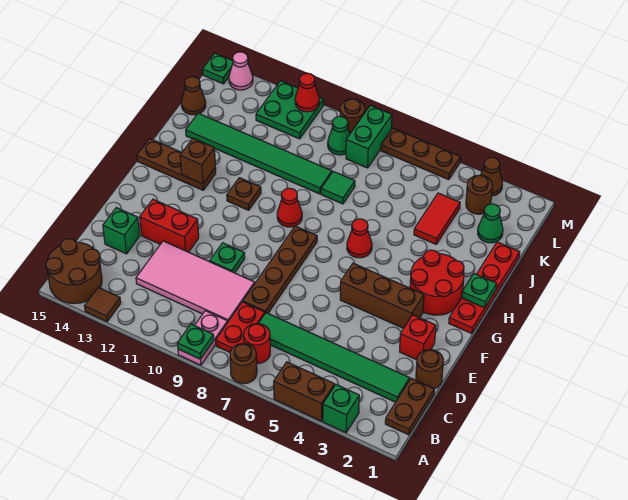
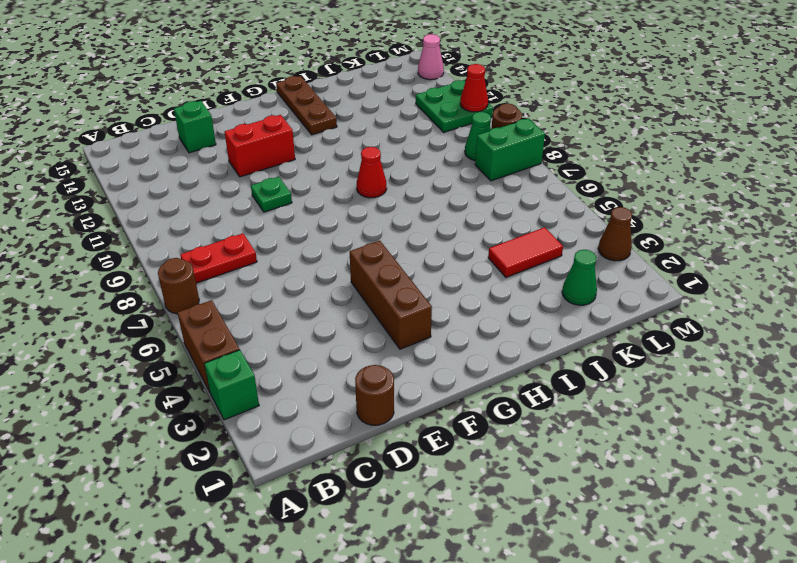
red 1x2 brick [225,115,295,177] -> red 1x2 brick turned to [140,199,199,252]
none -> pink 1x2 plate [178,311,228,365]
none -> brown 1x1 tile [85,287,121,322]
none -> brown 2x2 round brick [46,239,102,303]
none -> brown 1x2 plate [385,378,434,435]

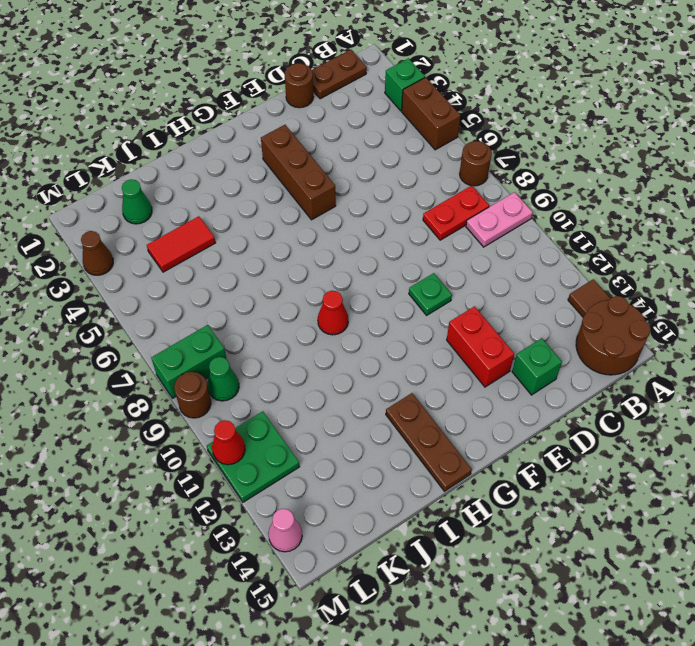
none -> red 1x1 round brick [244,324,270,364]
none -> green 1x6 tile [258,313,410,402]
none -> pink 2x4 tile [136,241,255,321]
none -> brown 1x4 plate [243,226,317,313]

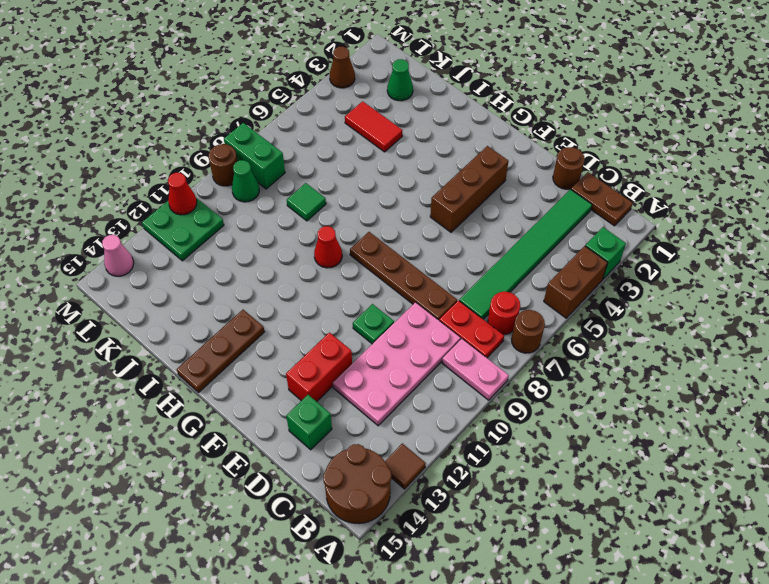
pink 2x4 plate [333,302,461,426] -> pink 2x4 tile [136,241,255,321]
none -> red 1x1 brick [400,315,436,360]
none -> red 1x4 plate [449,242,520,334]
none -> red 2x2 round brick [410,250,464,315]
none -> red 1x1 cone [347,219,372,258]

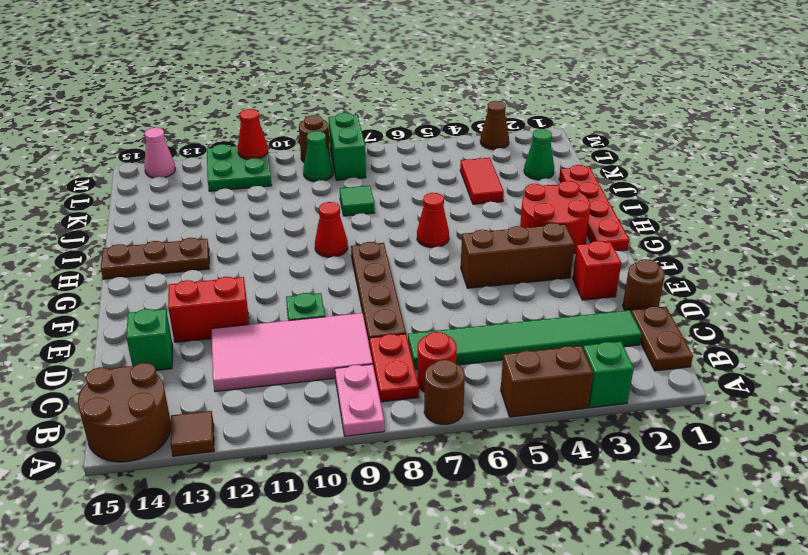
none -> brown 1x1 plate [227,178,261,210]
none -> green 1x6 tile [186,113,332,194]
none -> brown 1x1 cone [181,77,206,115]
none -> brown 1x1 round brick [466,175,492,214]

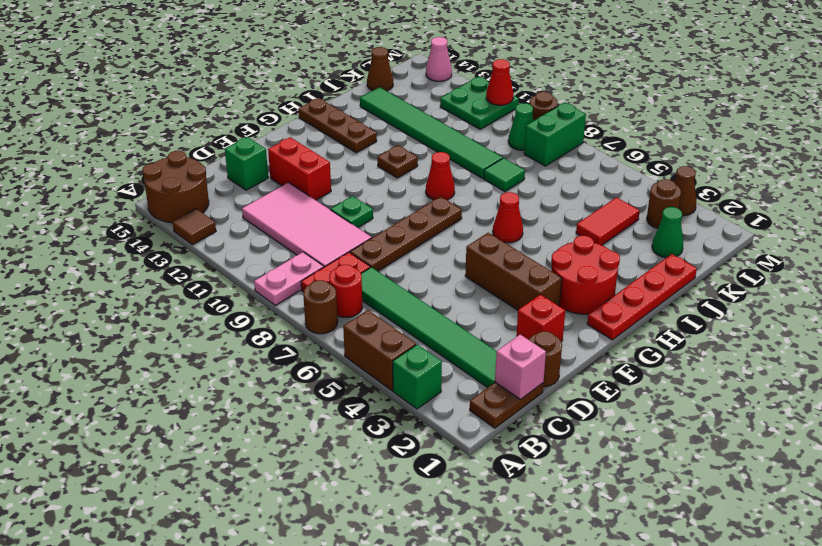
pink 1x1 brick [495,335,546,399] -> none
none -> brown 1x3 plate [381,128,460,180]
none -> green 1x1 plate [203,53,233,84]
none -> green 1x1 plate [178,324,214,359]
none -> green 1x1 plate [462,274,497,308]

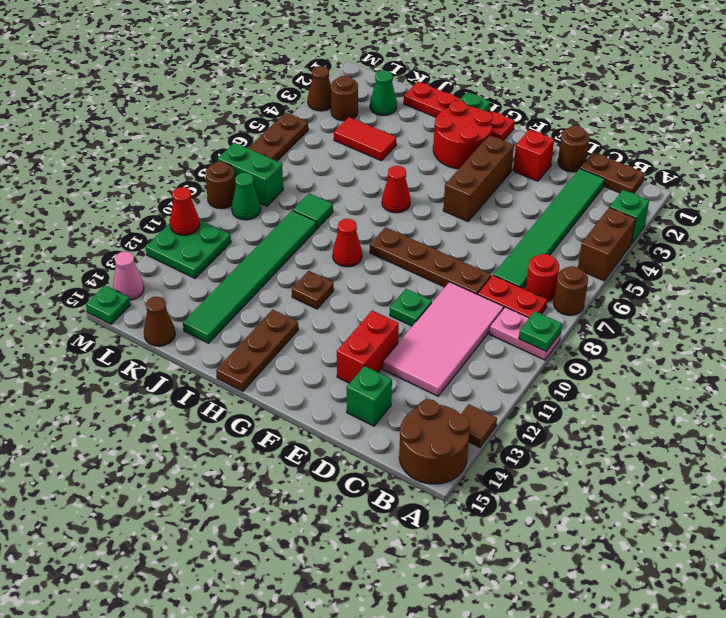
none -> brown 1x1 brick [180,138,215,184]

